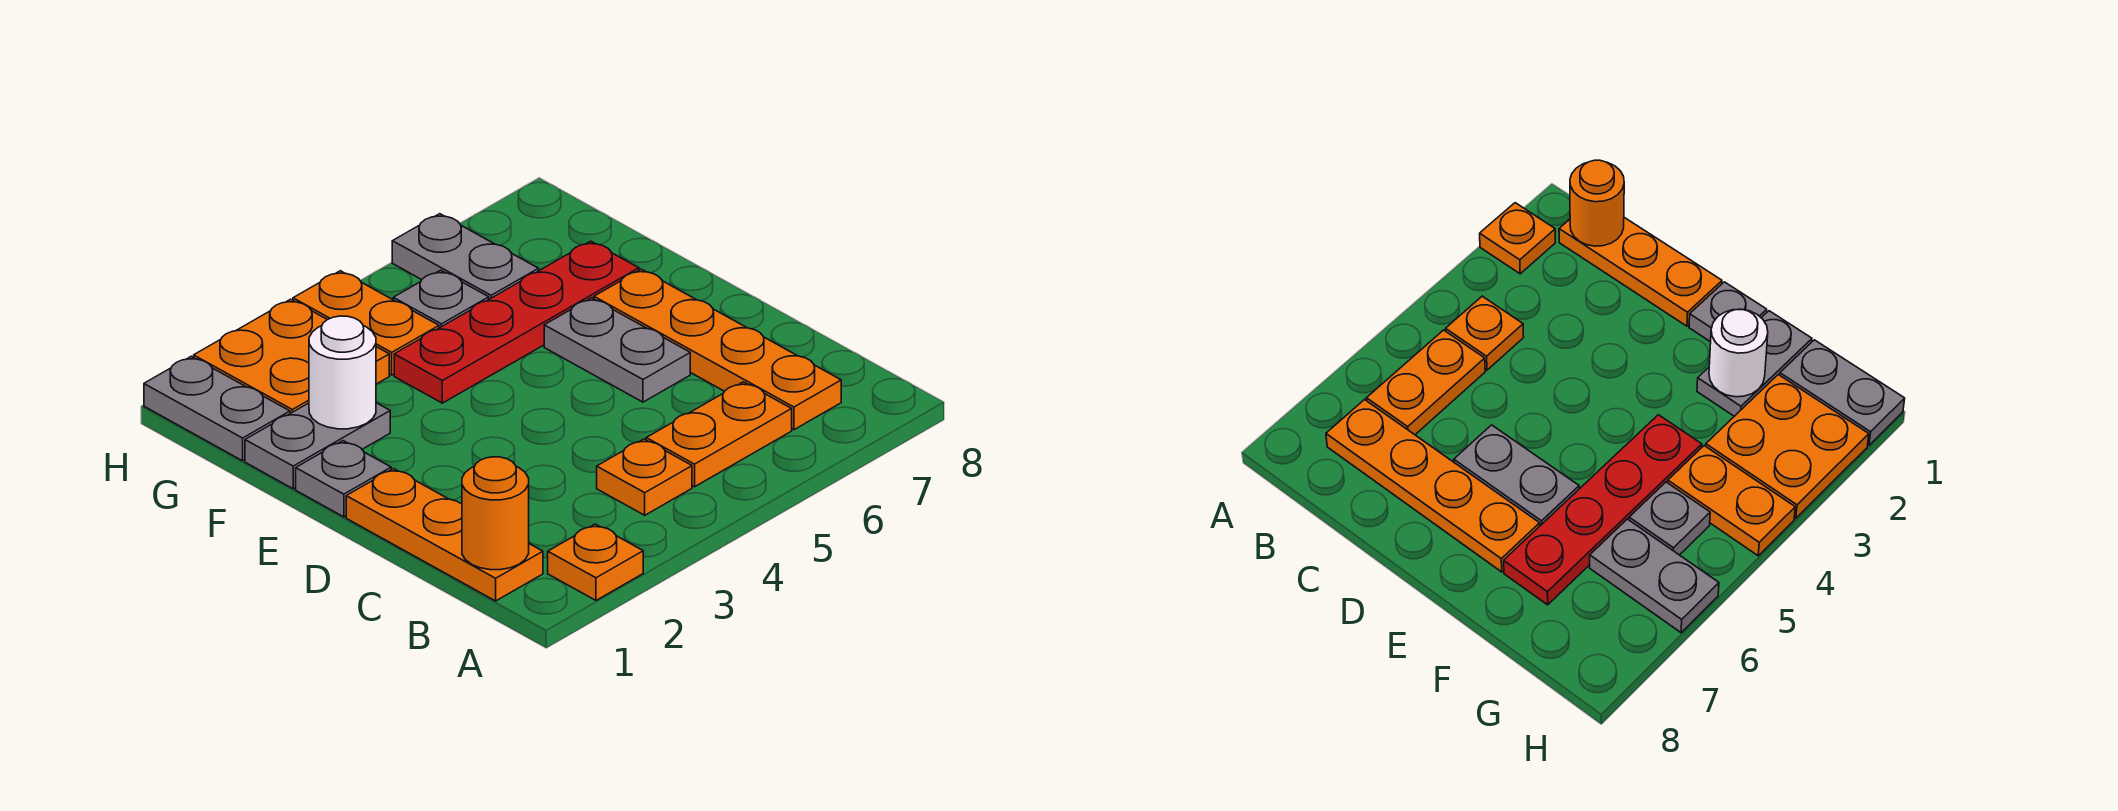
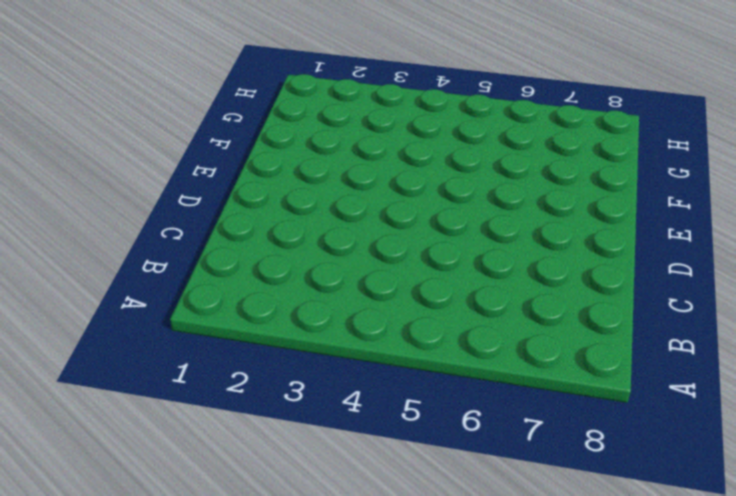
none -> orange 1x1 plate [548,524,643,600]
none -> orange 1x3 plate [346,469,543,601]
none -> orange 1x1 plate [597,439,692,515]

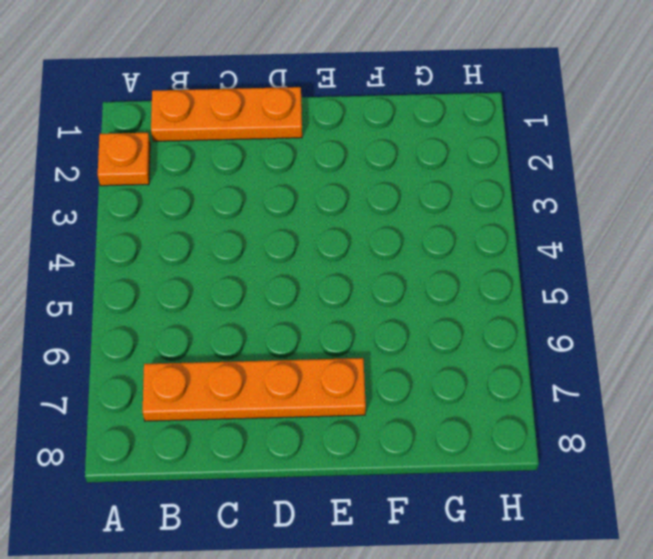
none -> orange 1x1 plate [597,439,692,515]
none -> orange 1x2 plate [646,382,792,487]
none -> grey 1x2 plate [544,298,690,402]

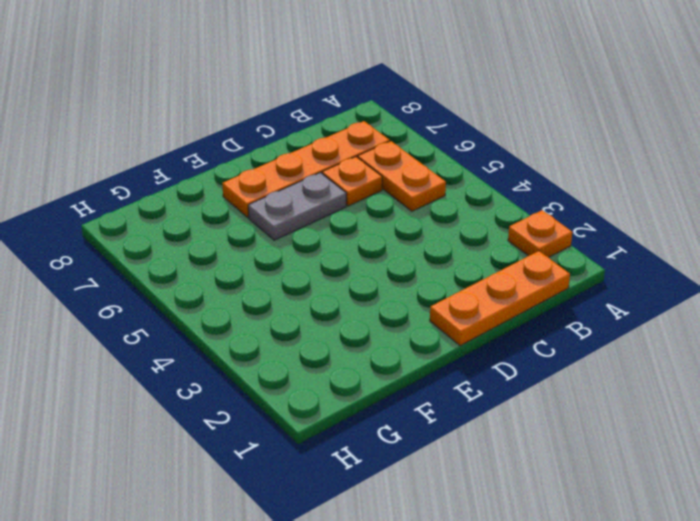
orange 1x1 plate [322,157,382,206] -> orange 1x1 plate moved to [597,439,692,515]
none -> grey 1x1 plate [296,441,391,517]
none -> grey 1x2 plate [245,403,390,489]
none -> red 1x4 plate [394,241,639,403]

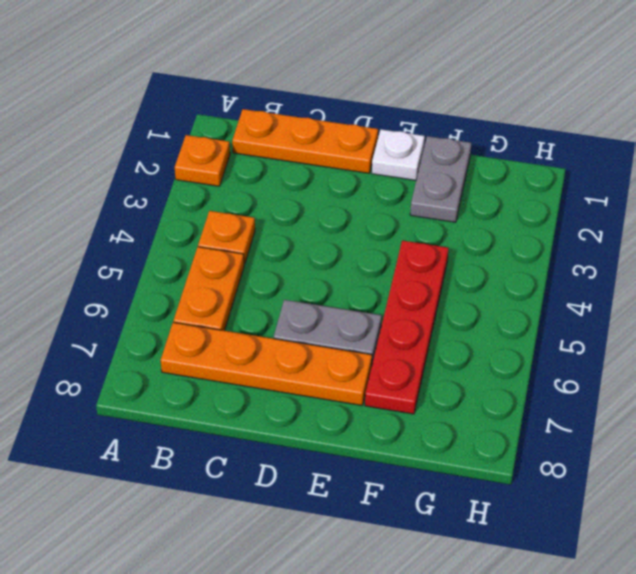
white 1x1 plate [372,129,425,180] -> grey 1x1 plate [296,441,391,517]
none -> grey 1x2 plate [144,356,290,461]
none -> orange 2x2 plate [194,299,389,413]
none -> orange 1x2 plate [293,271,439,375]

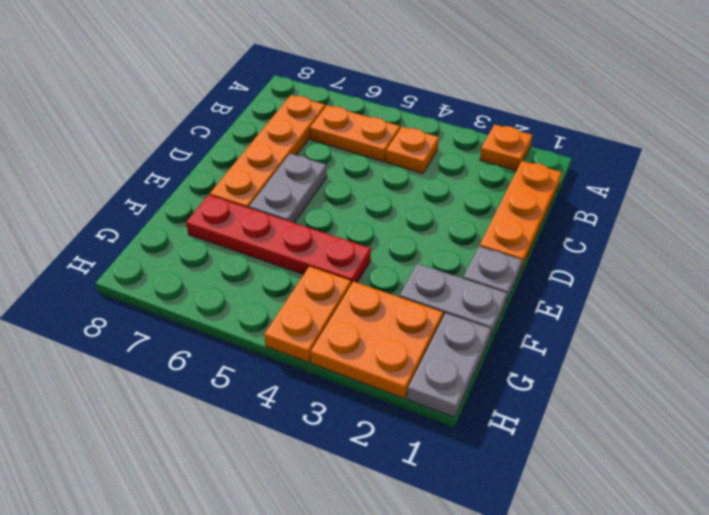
none -> grey 1x1 plate [393,270,489,328]
none -> grey 1x2 plate [392,214,539,299]
none -> orange 1x1 round brick [462,457,529,570]

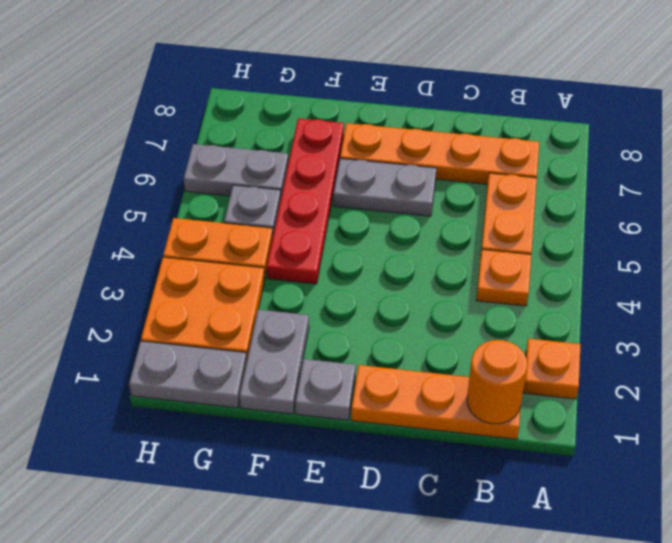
none -> white 1x1 round brick [309,316,376,429]

